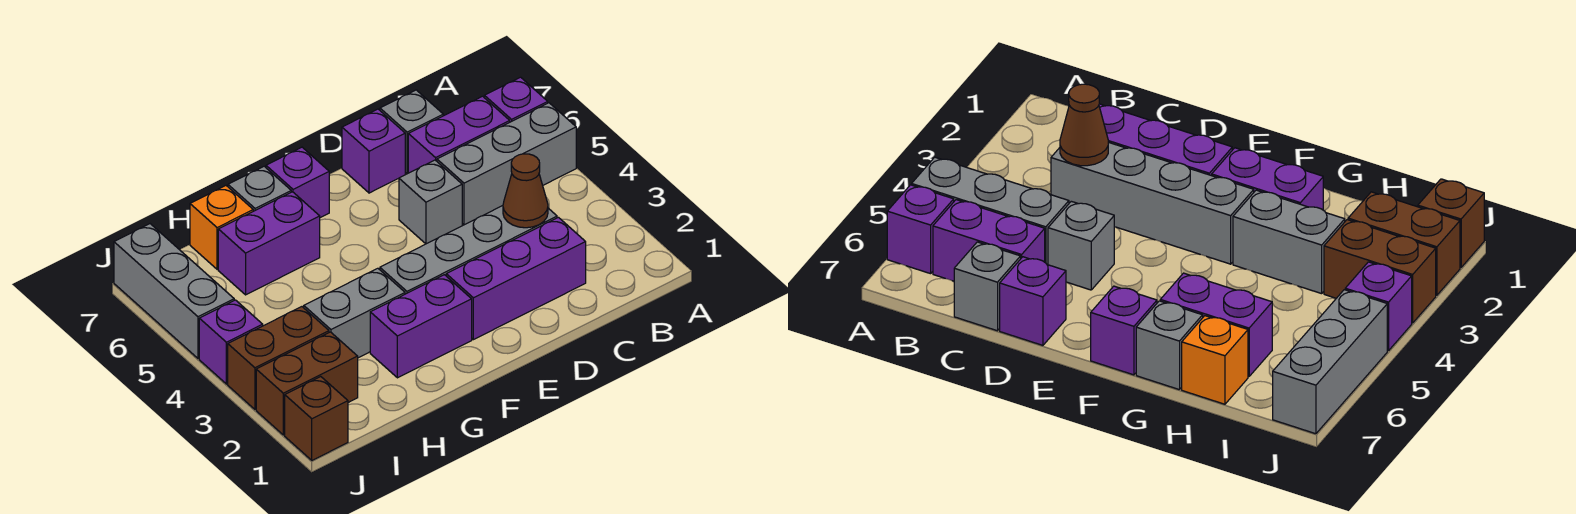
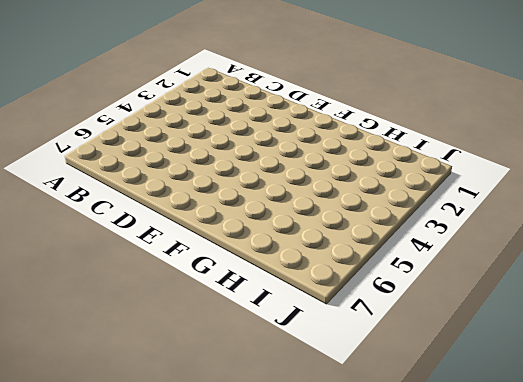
none -> grey 1x3 brick [437,103,576,225]
none -> purple 1x1 brick [484,77,548,122]
none -> purple 1x2 brick [408,96,510,173]

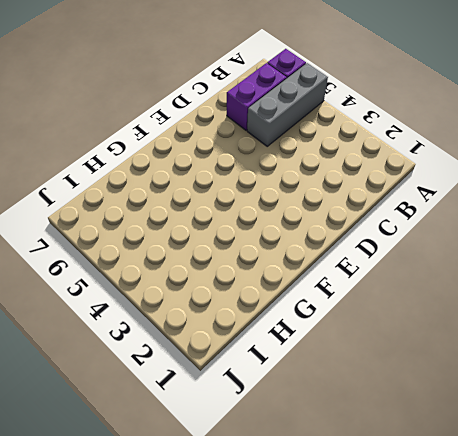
none -> purple 1x3 brick [446,217,586,340]
none -> grey 1x4 brick [380,206,557,294]
none -> grey 1x1 brick [380,90,443,174]

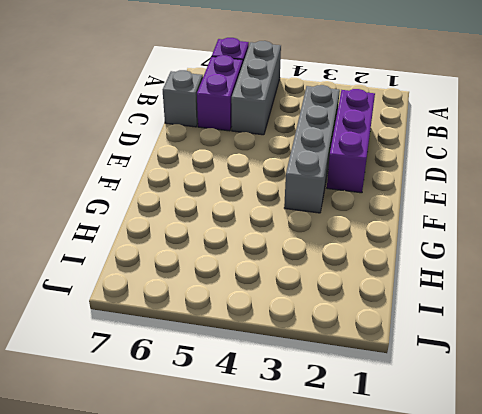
none -> grey 1x1 brick [399,160,462,244]
none -> purple 1x1 brick [342,109,405,193]
none -> purple 1x2 brick [370,275,472,378]

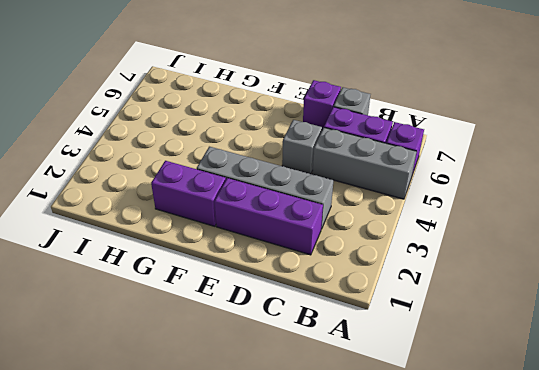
none -> purple 1x1 brick [266,147,329,218]
none -> grey 1x2 brick [304,268,405,358]
none -> purple 1x2 brick [218,192,320,295]

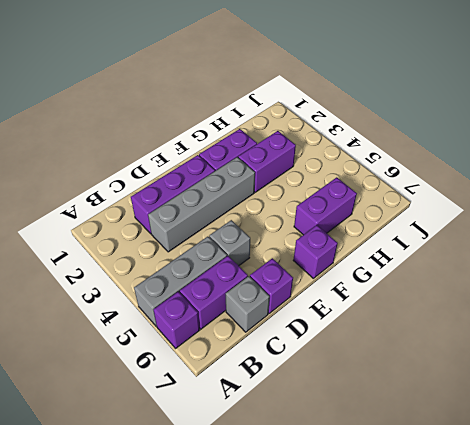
purple 1x2 brick [238,131,296,192] -> grey 1x2 brick [304,268,405,358]
none -> grey 1x1 brick [228,166,291,211]
none -> orange 1x1 brick [190,186,253,269]
none -> brown 1x2 brick [256,332,358,435]

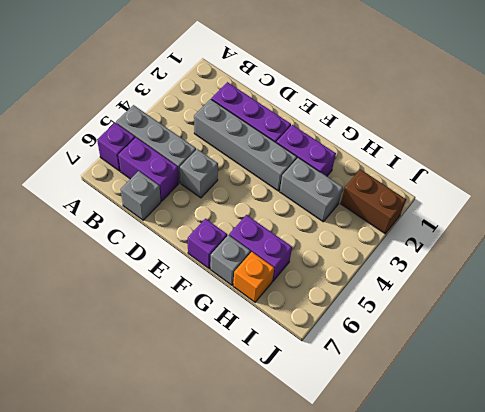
none -> purple 1x1 brick [342,109,405,193]
none -> brown 1x2 brick [228,307,329,409]
none -> brown 1x1 brick [285,377,348,460]

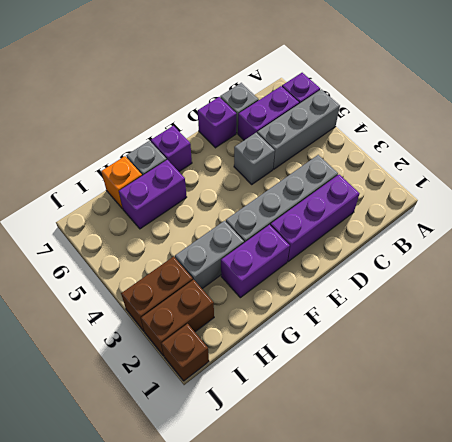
none -> purple 1x1 brick [199,300,263,384]
none -> grey 1x3 brick [114,224,234,358]
none -> brown 1x1 cone [503,154,548,228]

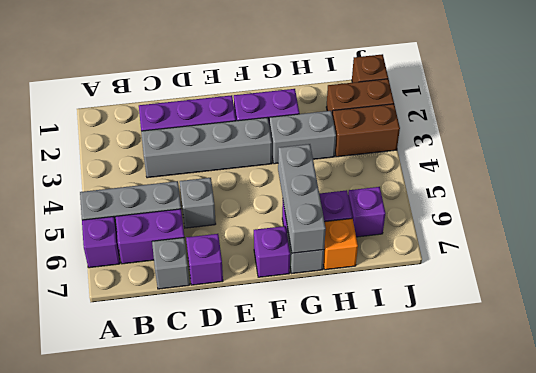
grey 1x3 brick [278,144,326,253] -> grey 1x3 brick moved to [114,224,234,358]
purple 1x1 brick [348,187,385,237] -> purple 1x1 brick moved to [199,300,263,384]
none -> brown 1x1 cone [503,154,548,228]

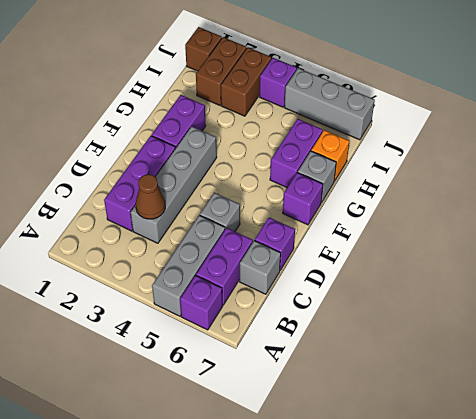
none -> grey 1x2 brick [304,268,405,358]

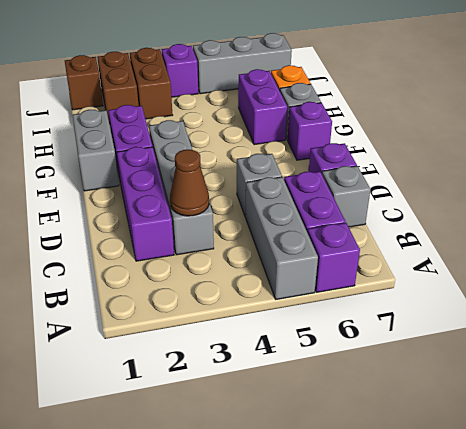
grey 1x2 brick [72,110,119,191] -> grey 1x2 brick moved to [304,268,405,358]

